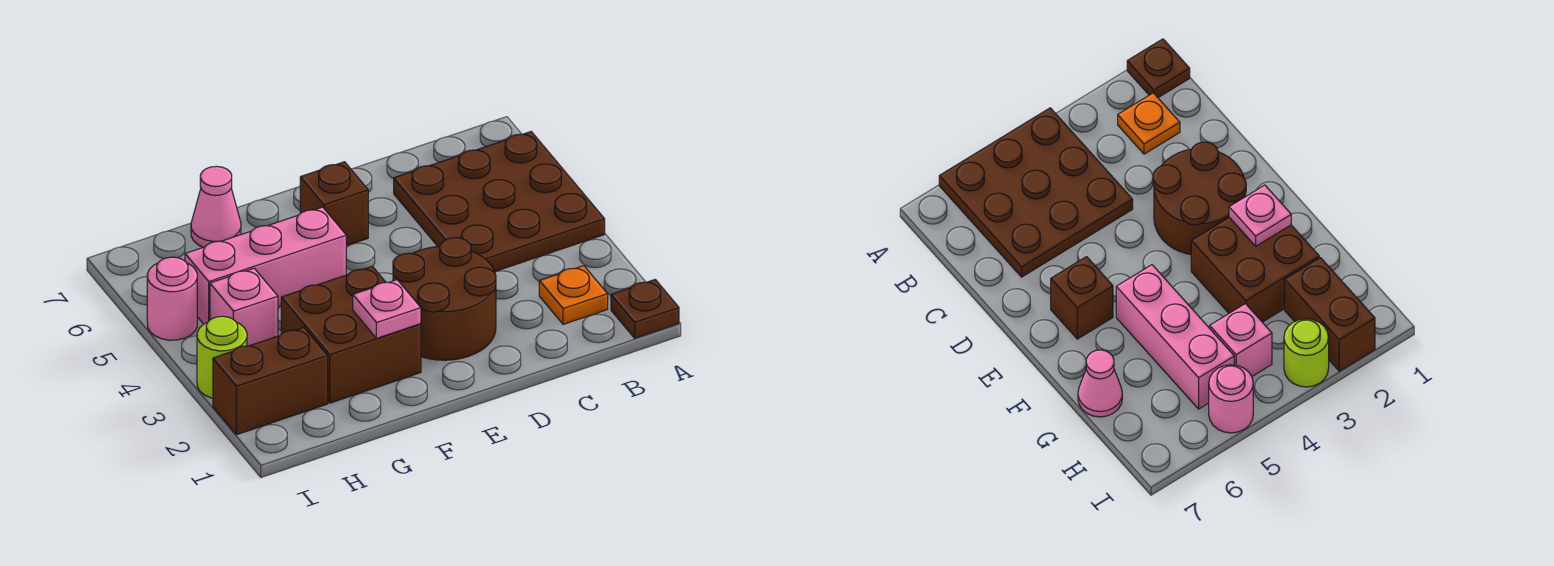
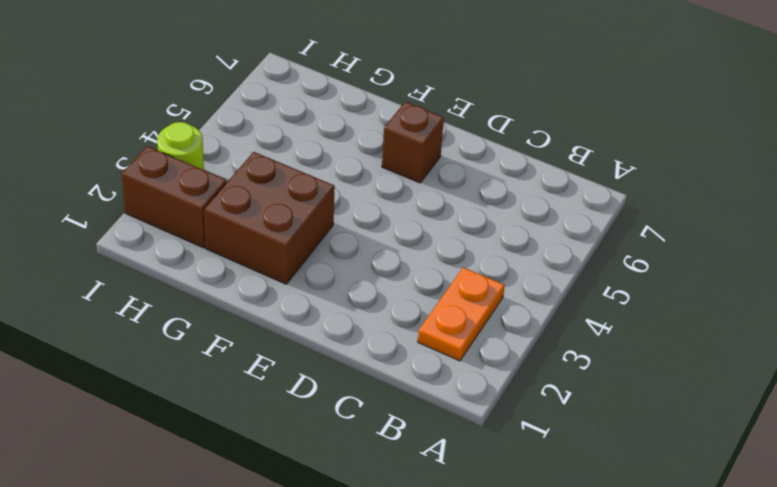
orange 1x2 plate [418,267,505,361] -> orange 1x1 plate [539,266,608,324]
none -> brown 1x1 plate [611,280,679,338]
none -> brown 3x3 plate [394,132,605,272]
none -> brown 2x2 round brick [393,238,496,360]

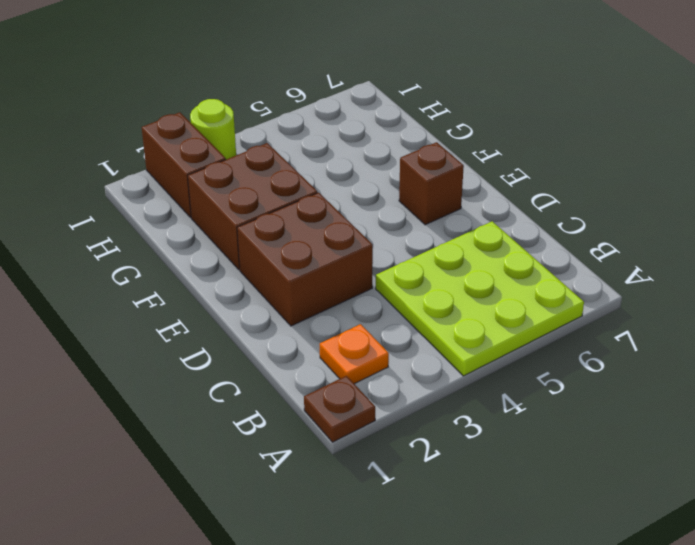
lime 3x3 plate [376,221,584,376] -> brown 3x3 plate [394,132,605,272]
brown 2x2 brick [237,193,373,326] -> brown 2x2 round brick [393,238,496,360]
none -> pink 1x3 brick [185,207,346,324]
none -> pink 1x1 cone [191,166,241,247]
none -> pink 1x1 brick [210,268,278,346]

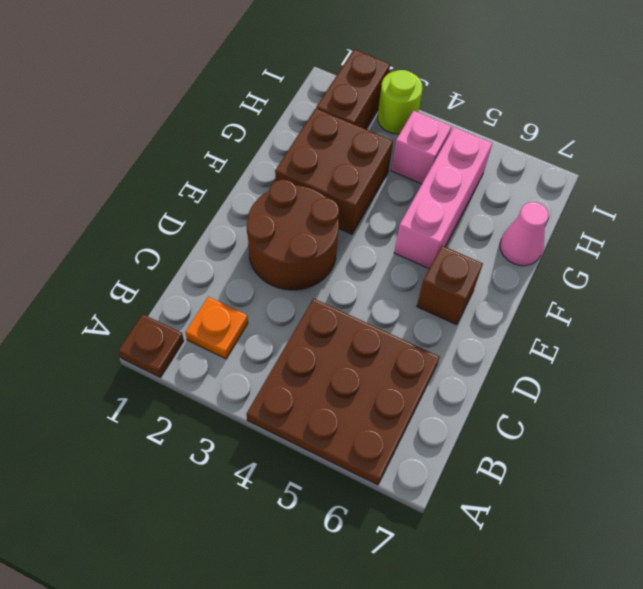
none -> pink 1x1 round brick [147,257,197,340]
none -> pink 1x1 plate [353,280,421,338]

